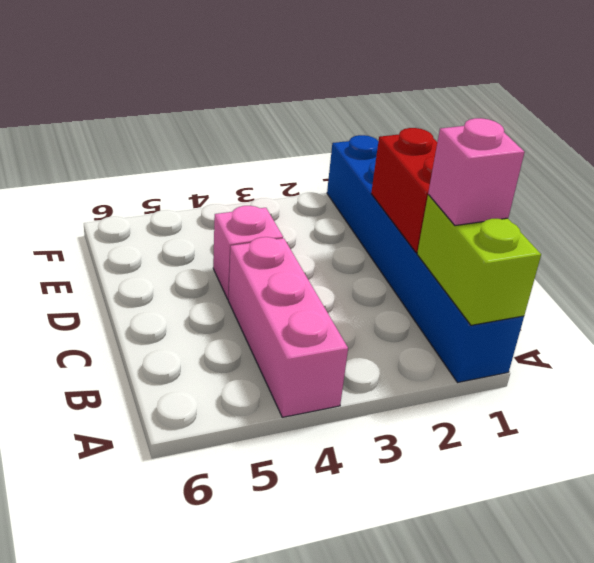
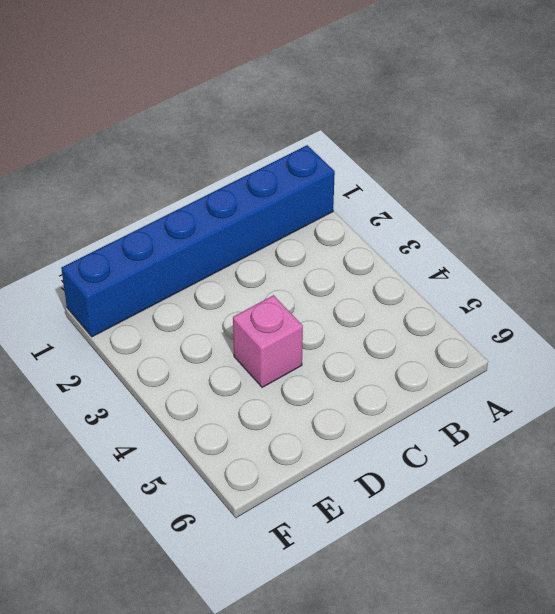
none -> pink 1x3 brick [228,237,348,417]
none -> lime 1x2 brick [417,195,541,325]

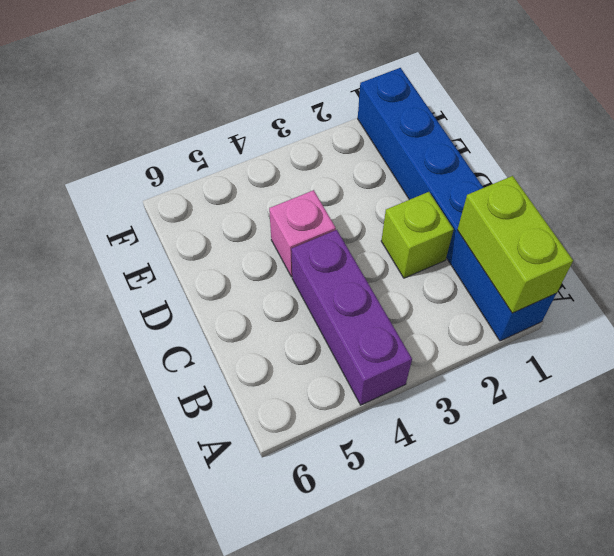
purple 1x3 brick [291,230,412,405] -> pink 1x3 brick [228,237,348,417]
lime 1x1 brick [381,192,454,278] -> none
none -> red 1x2 brick [371,128,437,253]
none -> pink 1x1 brick [428,118,525,226]

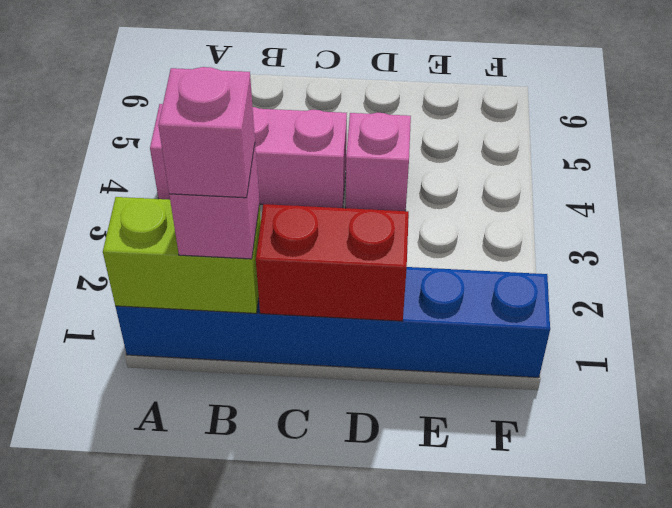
pink 1x1 brick [158,67,255,198] -> none

